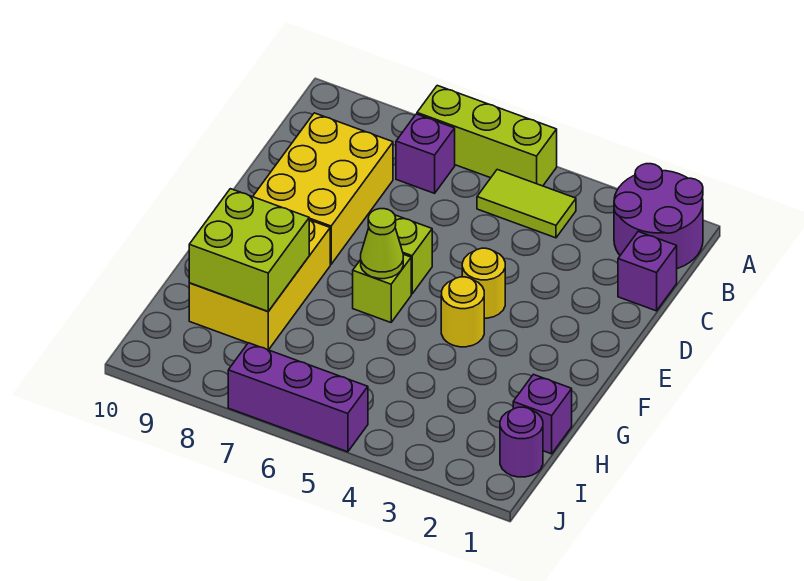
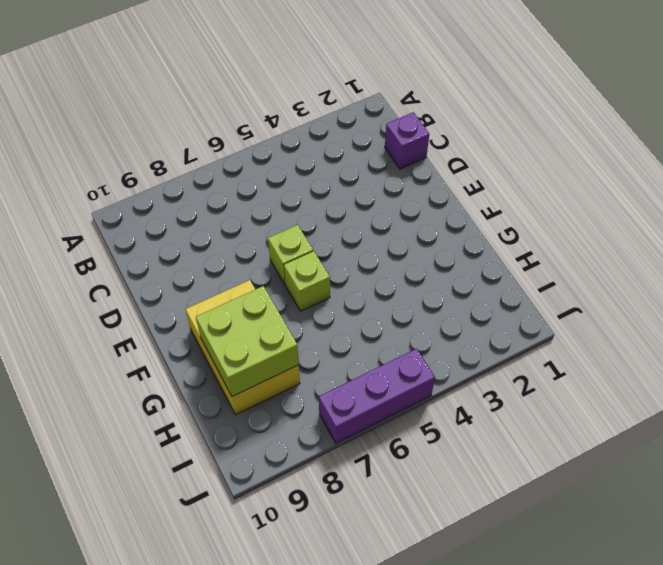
none -> purple 2x2 round brick [614,164,703,268]
none -> lime 1x3 brick [417,85,557,186]
none -> lime 1x2 tile [477,170,576,238]

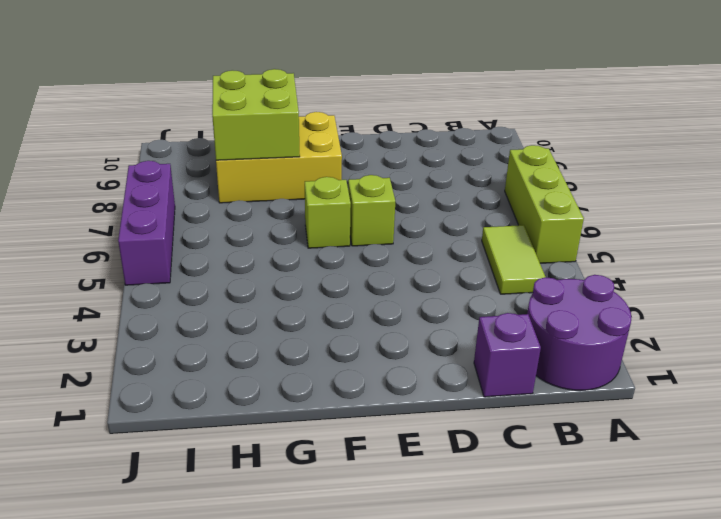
none -> purple 1x1 brick [396,114,455,193]
none -> yellow 2x3 brick [253,113,393,264]
none -> yellow 1x1 round brick [462,248,505,318]

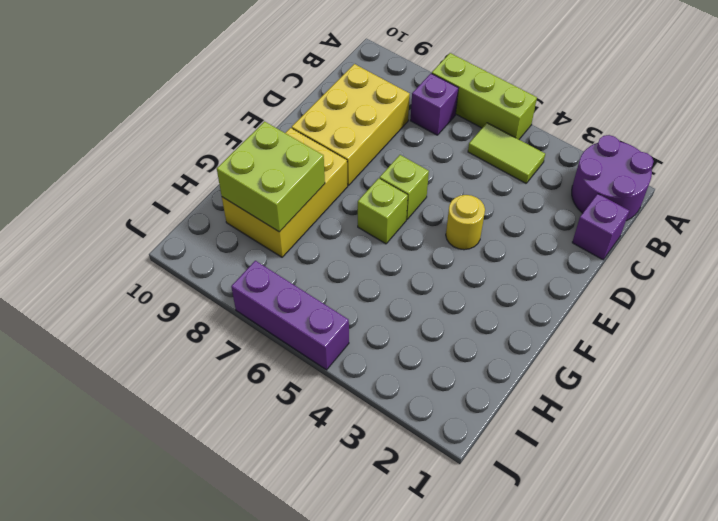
none -> yellow 1x1 round brick [441,277,484,347]
none -> purple 1x1 brick [513,374,572,454]
none -> purple 1x1 round brick [500,407,543,477]

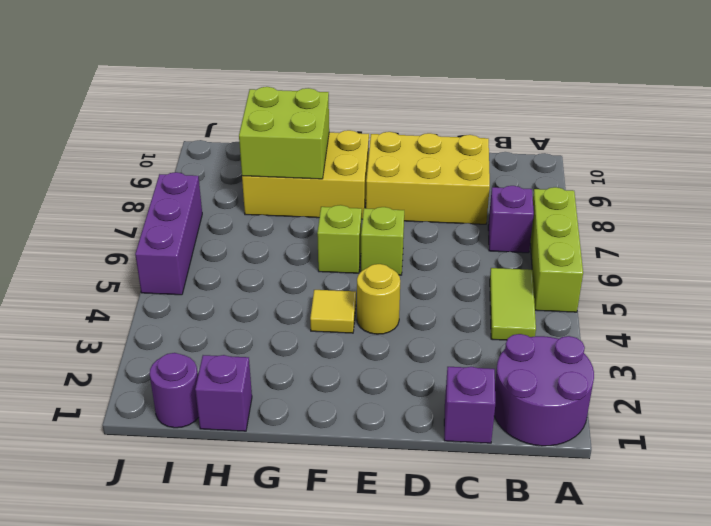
yellow 1x1 tile [310,290,356,333] -> yellow 1x1 round brick [441,277,484,347]
none -> lime 1x1 cone [361,209,403,279]

